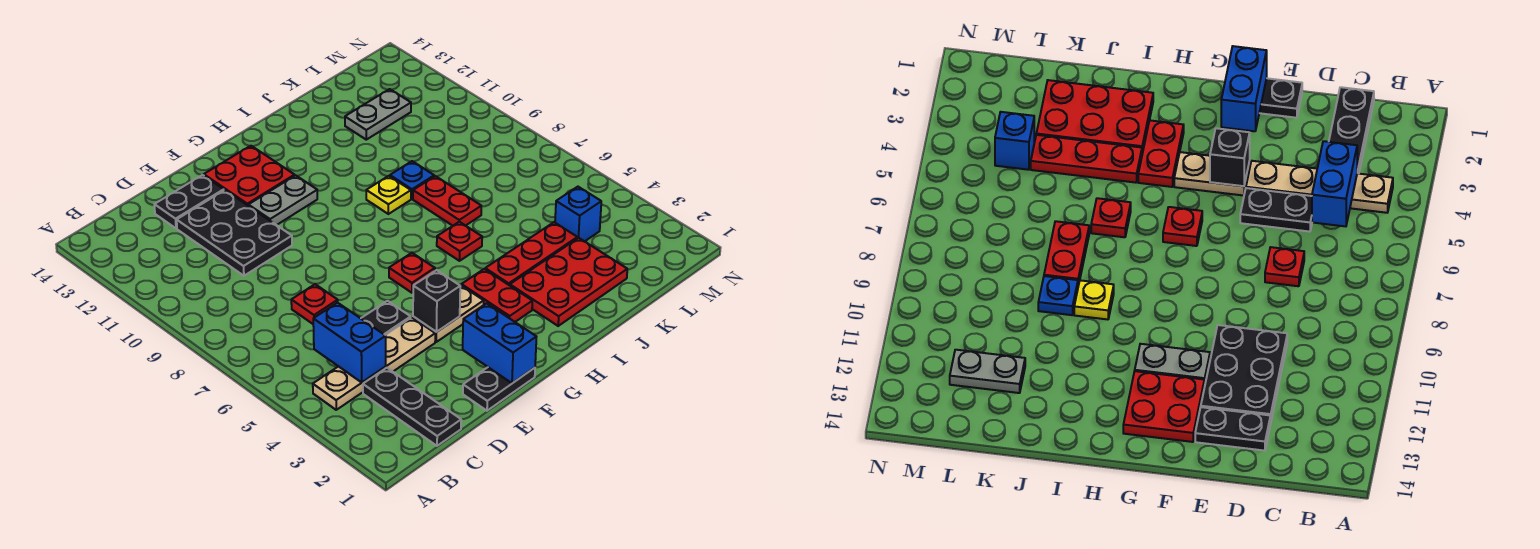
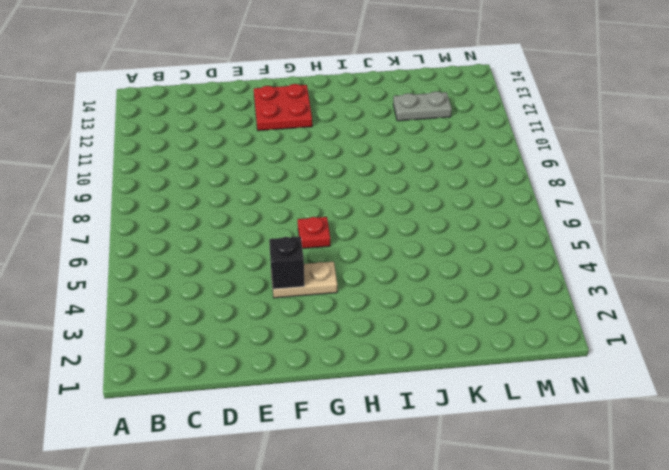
none -> tan 1x4 plate [313,317,435,410]
none -> black 1x3 plate [363,368,461,446]
none -> black 1x2 plate [361,301,411,335]

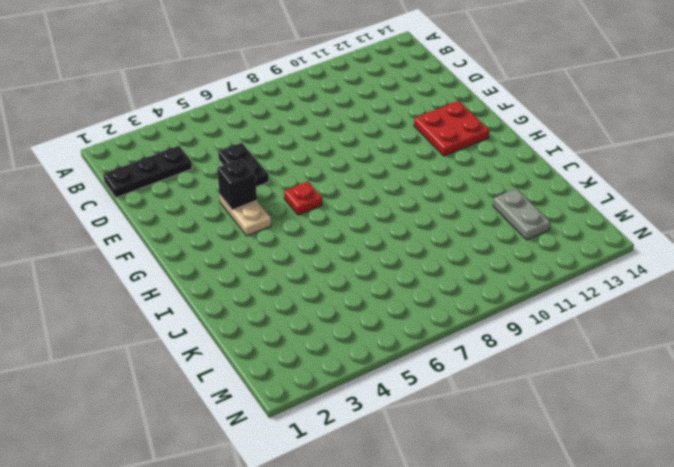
none -> tan 1x4 plate [313,317,435,410]
none -> red 1x1 plate [291,284,338,324]
none -> black 2x3 plate [177,190,292,276]

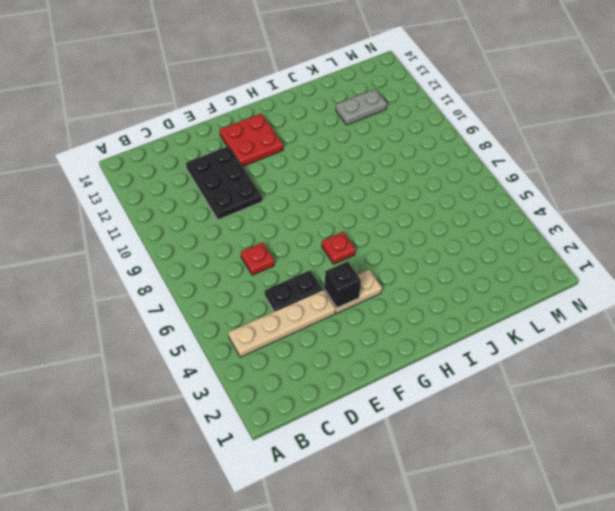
none -> black 1x3 plate [363,368,461,446]
none -> black 1x2 plate [154,175,224,228]
none -> black 1x2 plate [463,367,535,411]

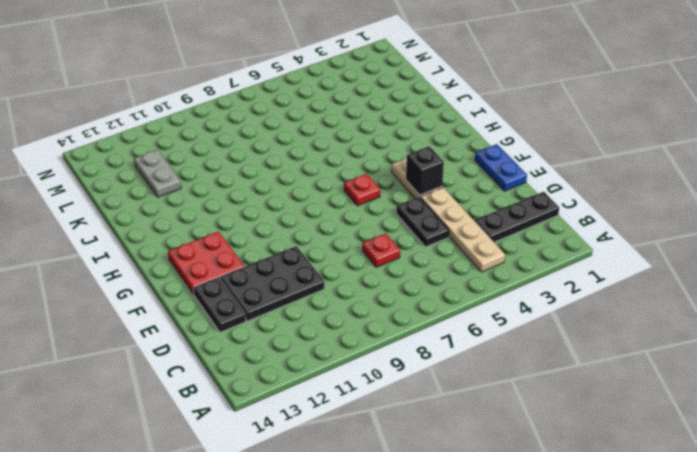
blue 1x2 plate [475,144,527,191] -> black 1x2 plate [463,367,535,411]
none -> grey 1x2 plate [248,175,317,225]
none -> red 1x2 plate [461,269,532,322]
none -> red 2x3 plate [510,238,627,326]

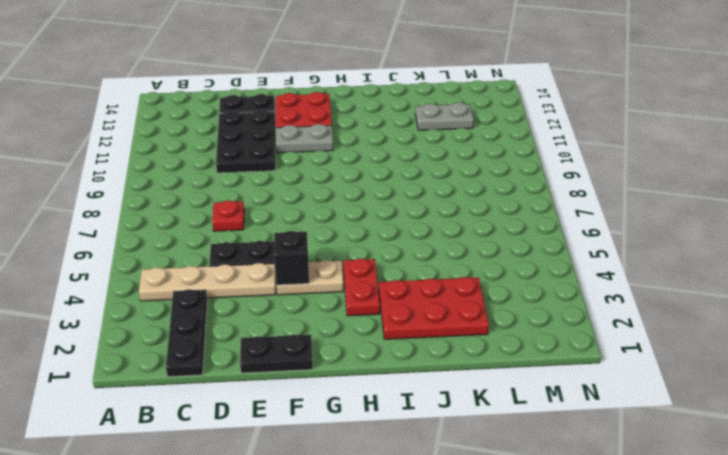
none -> red 1x1 plate [389,253,435,293]
none -> red 1x3 plate [485,222,577,286]
none -> red 1x1 plate [437,222,482,261]

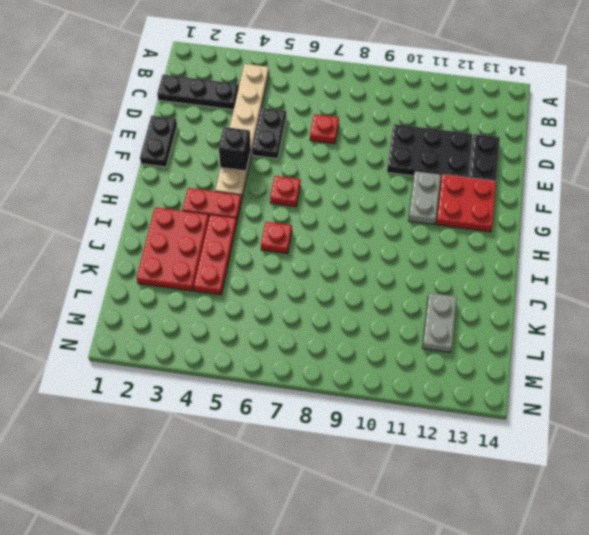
none -> yellow 1x1 plate [366,176,411,214]
none -> red 1x2 plate [413,176,481,226]
none -> blue 1x1 plate [390,161,434,199]

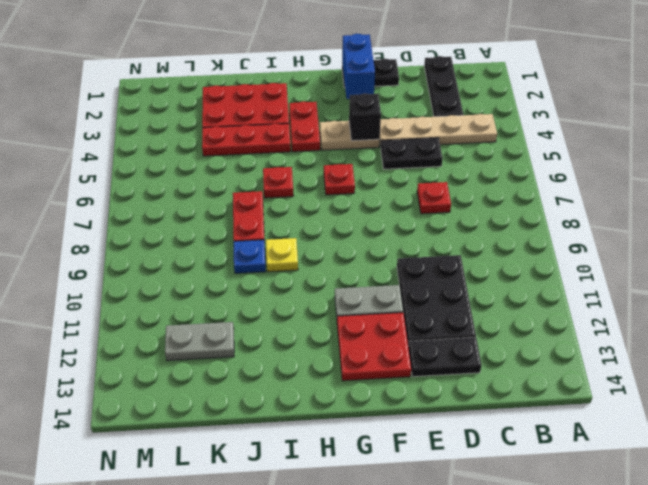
none -> blue 1x1 brick [555,187,601,241]
none -> blue 1x2 brick [313,303,386,382]

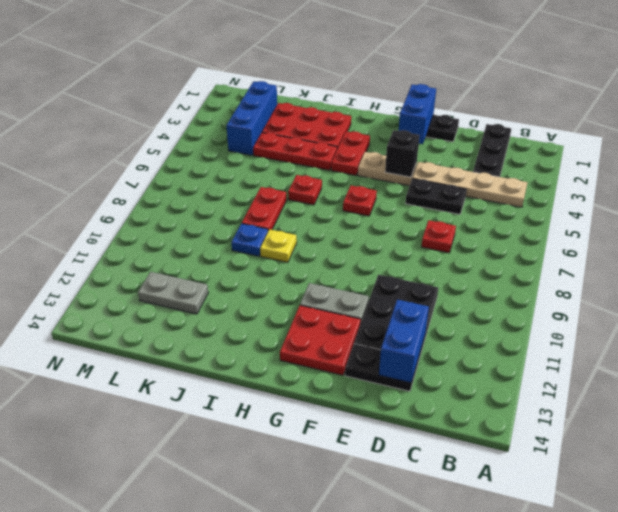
blue 1x2 brick [379,300,429,383] -> blue 1x2 brick moved to [313,303,386,382]
blue 1x3 brick [226,81,277,155] -> blue 1x1 brick [555,187,601,241]

